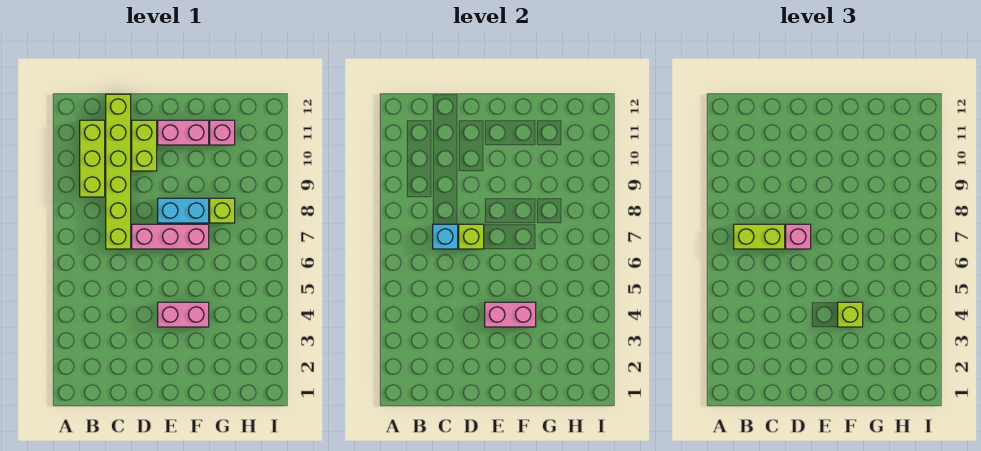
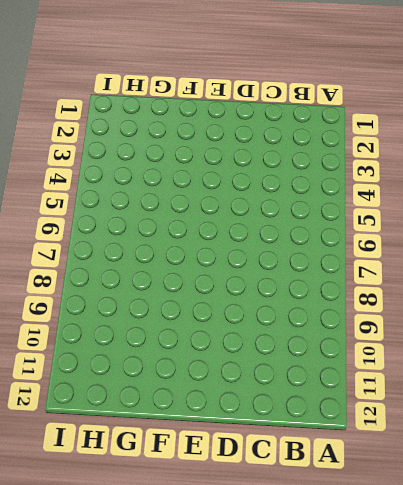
none -> lime 1x3 brick [80,120,105,197]
none -> lime 1x6 brick [106,94,131,249]
none -> pink 1x3 brick [132,224,209,249]

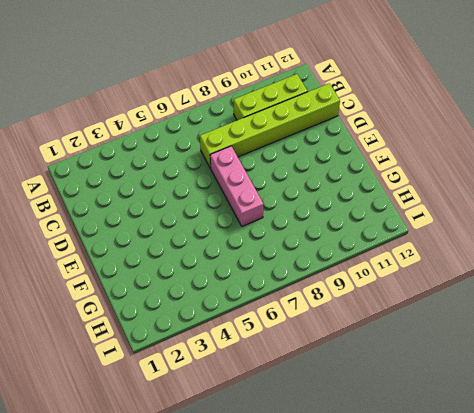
none -> lime 1x2 brick [132,120,157,171]
none -> pink 1x2 brick [158,302,209,327]
none -> cyan 1x2 brick [158,198,209,223]

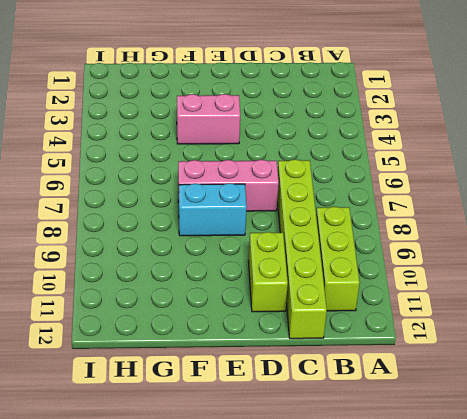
none -> pink 1x2 brick [158,120,209,145]
none -> lime 1x1 brick [210,198,235,223]
none -> pink 1x1 brick [210,120,235,145]

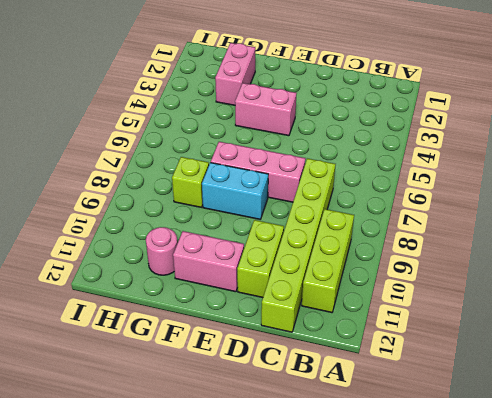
pink 1x2 brick [215,43,255,105] -> pink 1x2 brick turned to [485,302,536,327]
pink 1x1 round brick [146,227,177,275] -> pink 1x1 brick [210,120,235,145]
none -> cyan 1x1 brick [433,224,458,249]
none -> lime 1x1 brick [459,224,484,249]
none -> lime 1x2 brick [734,224,785,249]

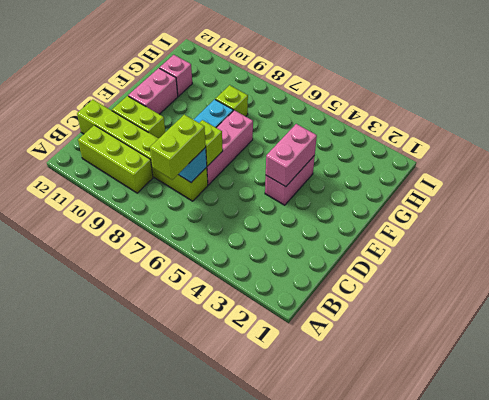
none -> pink 1x1 brick [786,224,811,249]
none -> lime 1x1 brick [838,302,863,327]

